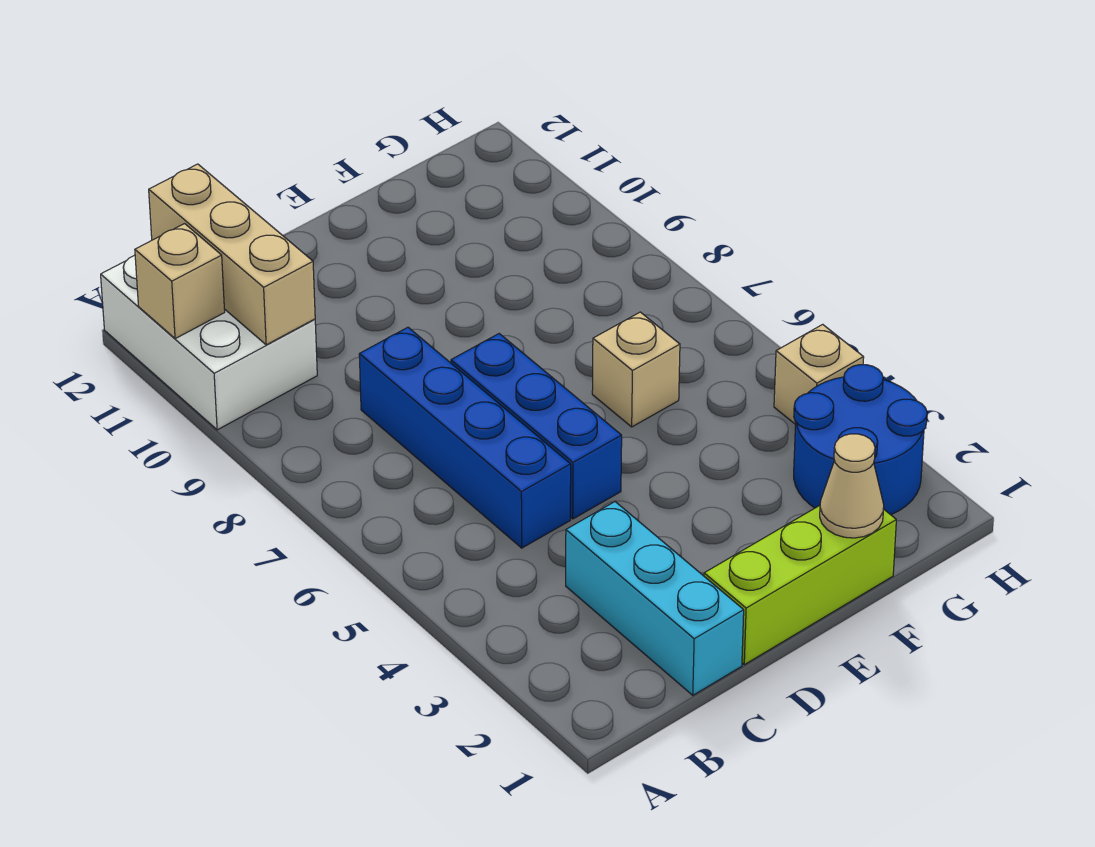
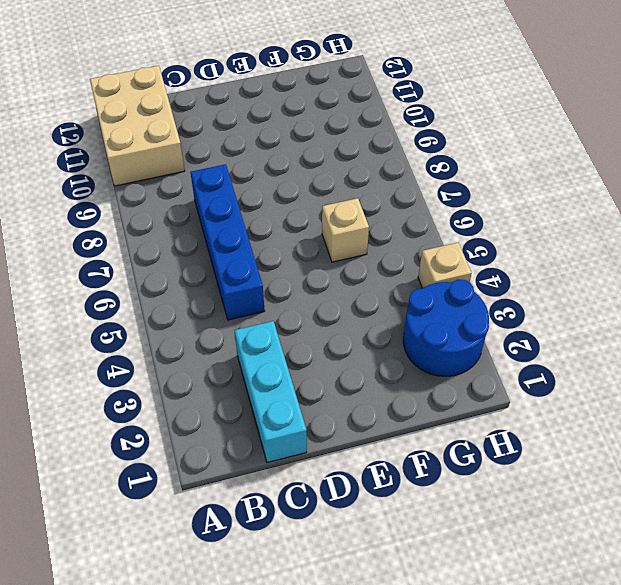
tan 2x3 brick [90,65,185,186] -> white 2x3 brick [101,255,317,430]
none -> lime 1x3 brick [704,506,896,665]
none -> blue 1x3 brick [451,334,622,519]

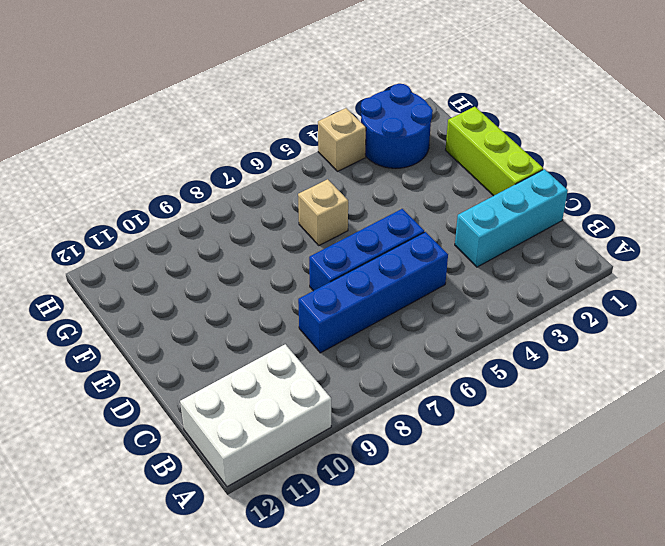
none -> tan 1x1 brick [135,224,225,339]
none -> tan 1x3 brick [149,164,315,345]

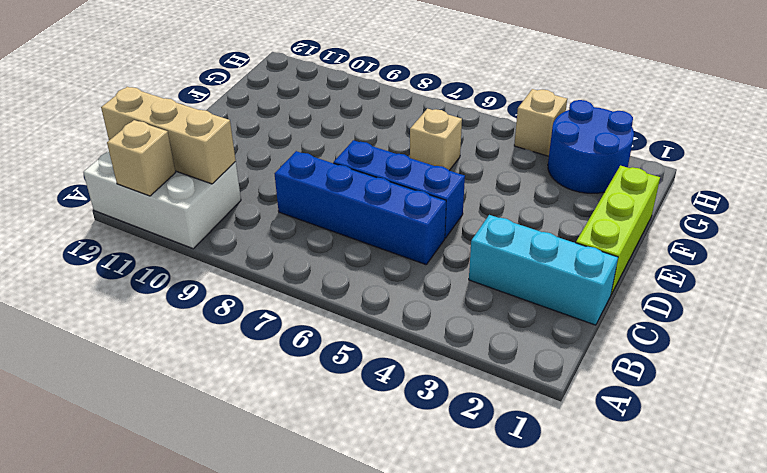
none -> tan 1x1 cone [820,434,884,538]

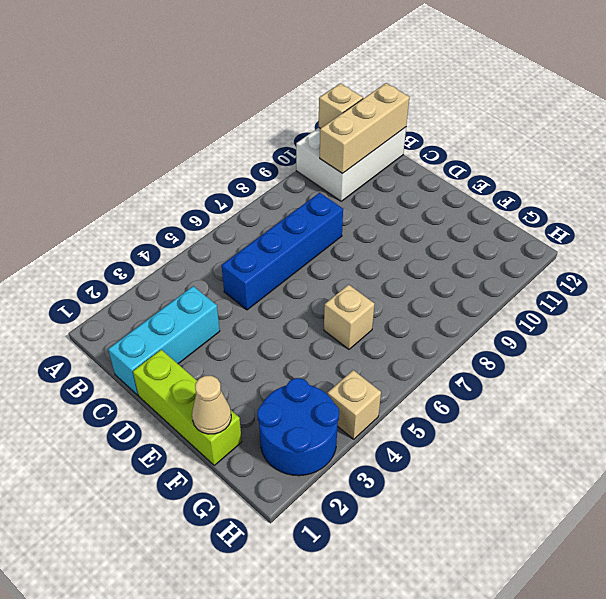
none -> blue 1x3 brick [451,334,622,519]

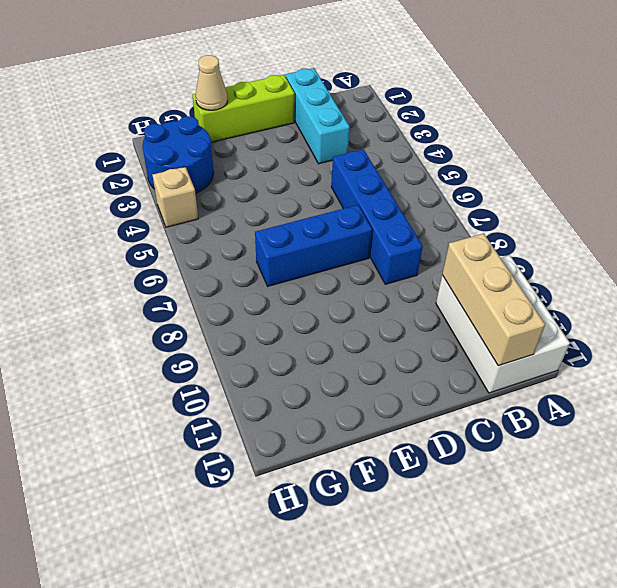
blue 1x3 brick [255,205,372,286] -> blue 1x3 brick turned to [451,334,622,519]
none -> tan 1x1 brick [592,312,680,427]
none -> tan 1x1 brick [135,224,225,339]

